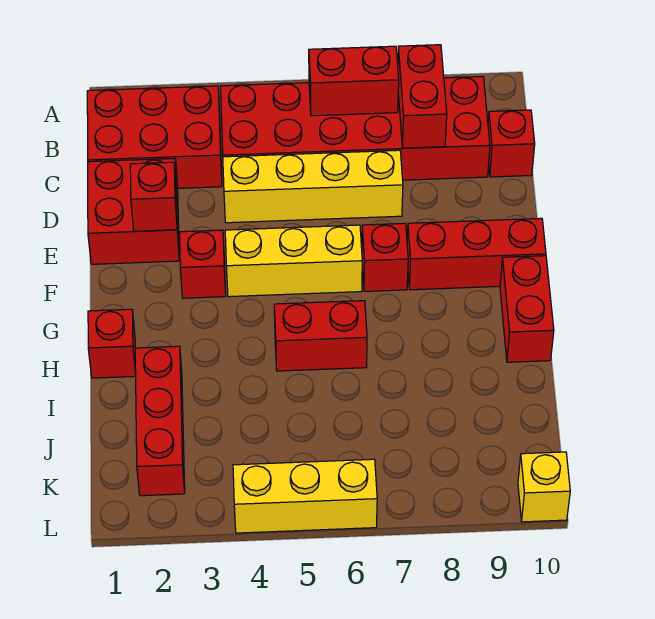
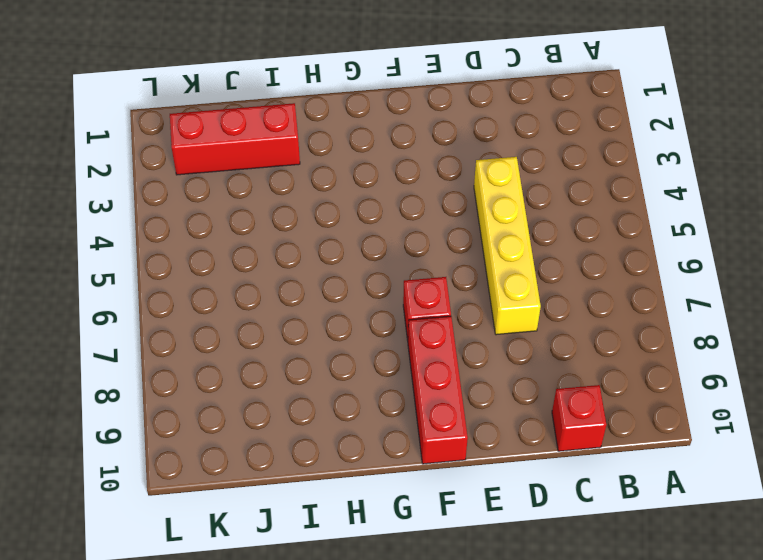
none -> red 2x3 brick [87,86,222,188]
none -> red 2x6 brick [220,77,490,180]
none -> red 2x2 brick [88,159,179,264]

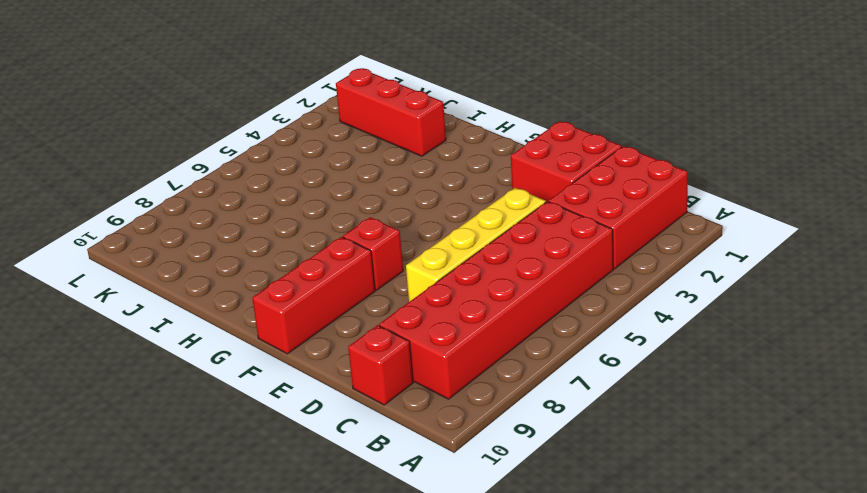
none -> red 1x1 brick [180,230,226,298]
none -> yellow 1x3 brick [225,225,362,297]
none -> red 1x2 brick [500,256,554,362]

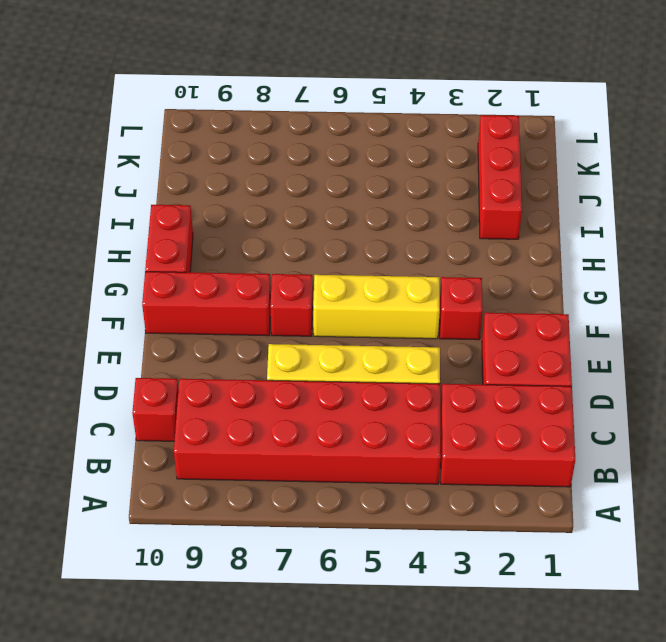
none -> red 1x1 brick [88,309,136,378]
none -> red 1x2 brick [274,301,367,371]
none -> yellow 1x3 brick [233,459,377,533]

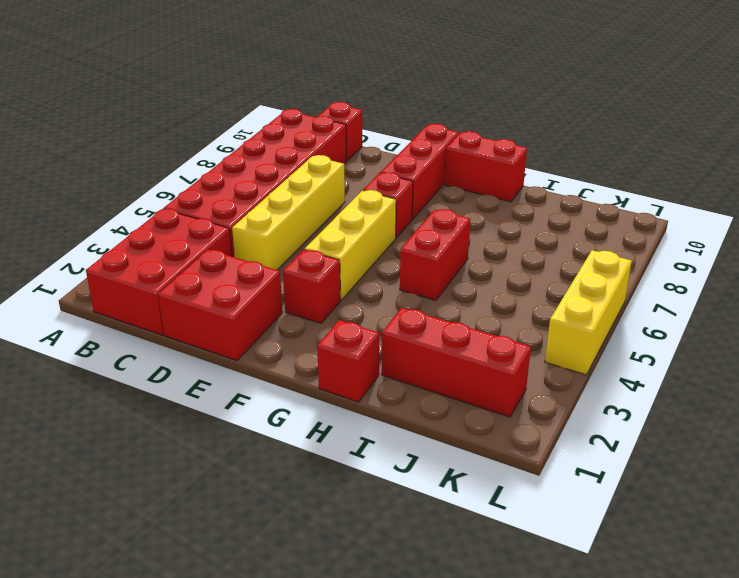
none -> yellow 1x1 brick [518,452,570,522]
none -> red 1x2 brick [309,46,399,116]
none -> red 1x2 brick [398,45,447,148]

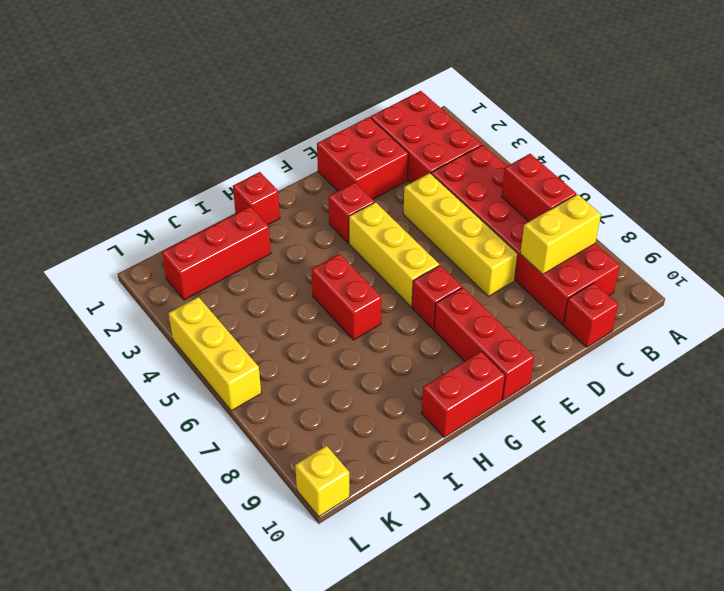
yellow 1x2 brick [520,194,601,274] -> red 1x2 brick [398,45,447,148]
none -> red 1x1 brick [130,162,177,231]

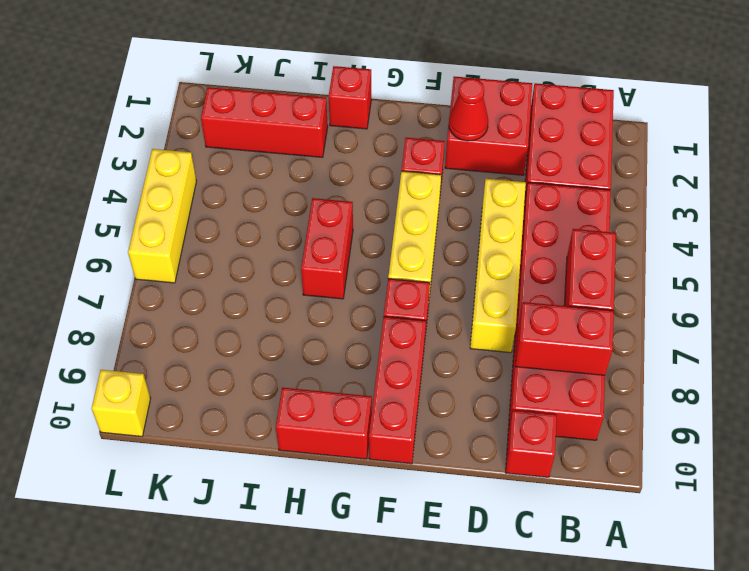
red 1x1 cone [449,79,488,141] -> red 1x1 brick [130,162,177,231]

